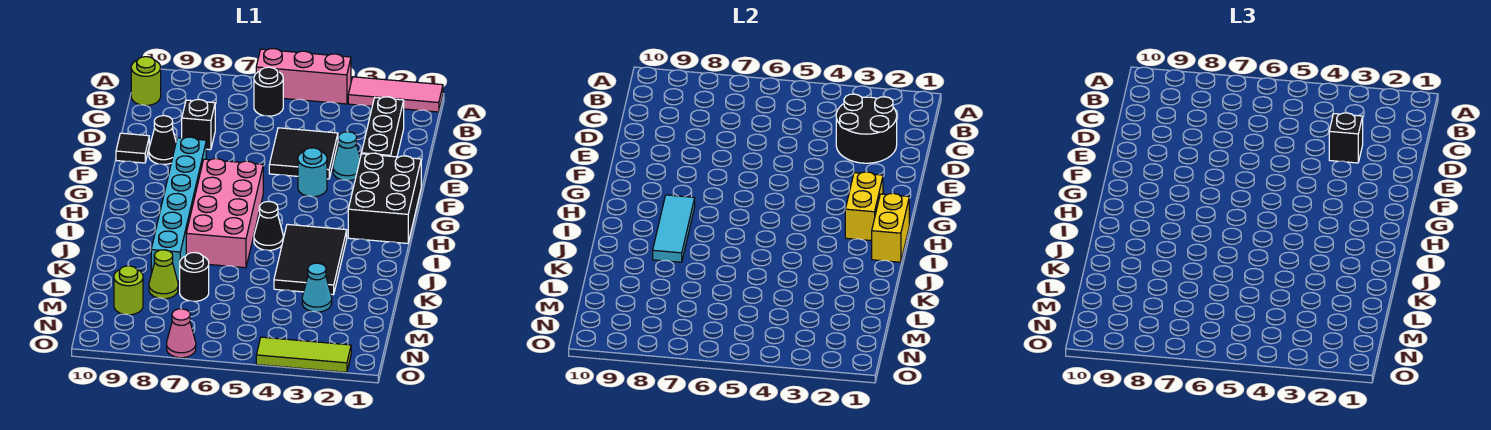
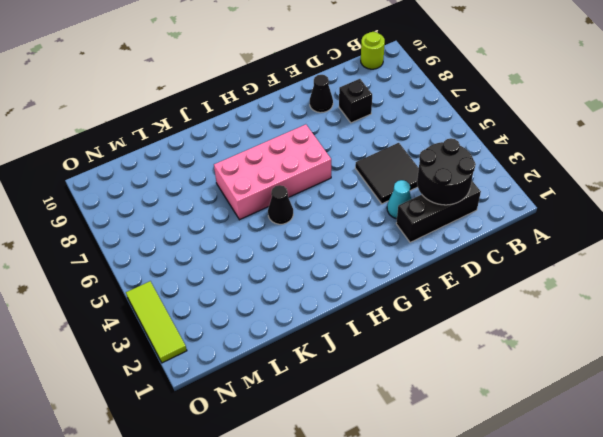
none -> pink 1x3 tile [348,77,443,112]
none -> pink 1x3 brick [256,49,351,104]
none -> black 1x1 round brick [254,67,283,116]

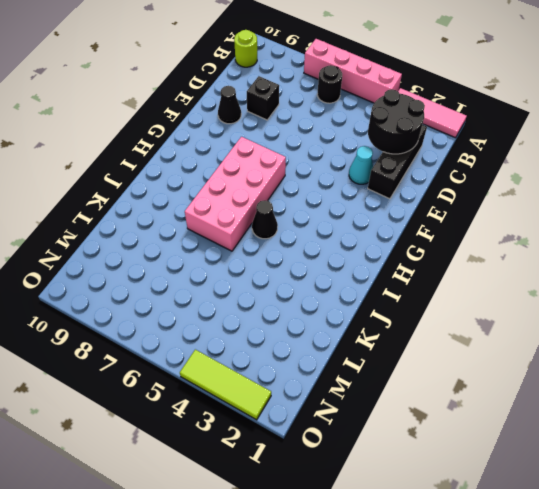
pink 1x4 brick [304,39,402,103] -> pink 1x3 brick [256,49,351,104]
none -> black 2x2 tile [269,128,338,179]
none -> black 1x1 tile [116,133,149,163]
none -> black 2x3 brick [348,153,421,243]

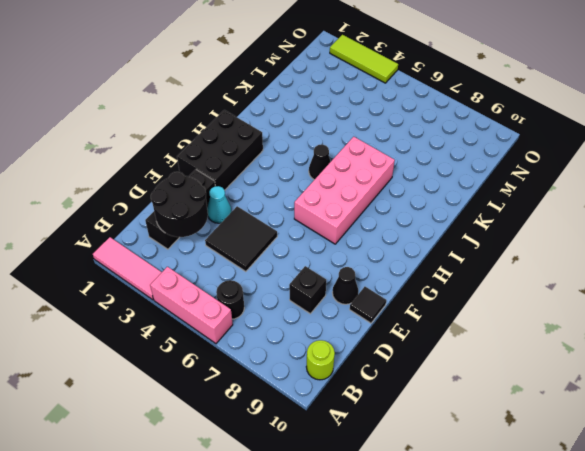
none -> cyan 1x1 round brick [298,148,327,197]
none -> cyan 1x6 brick [151,137,206,281]
none -> black 2x3 tile [274,224,347,295]

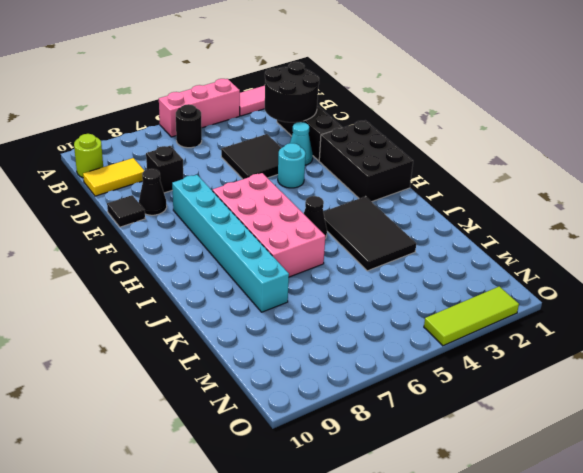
yellow 1x2 tile [83,158,144,196] -> none
none -> cyan 1x1 cone [302,263,332,312]
none -> black 1x1 round brick [180,253,209,301]
none -> lime 1x1 cone [149,250,178,299]

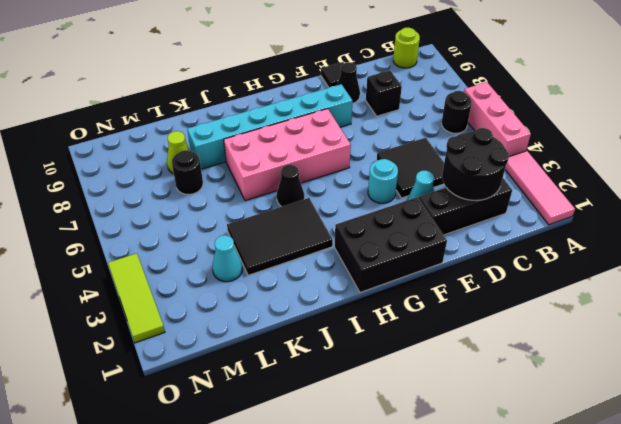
none -> lime 1x1 round brick [114,266,143,315]
none -> pink 1x1 cone [167,309,196,358]
none -> yellow 1x2 brick [845,172,883,241]

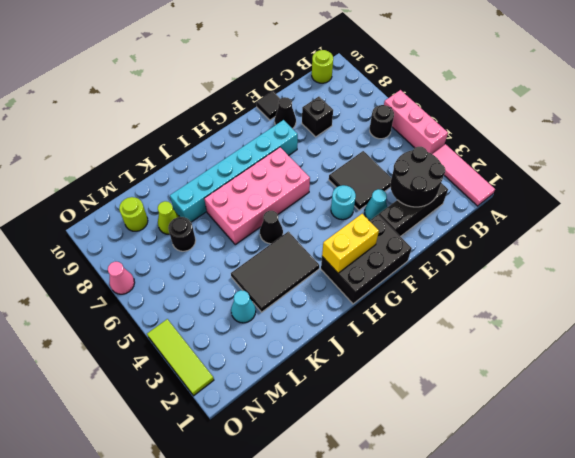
none -> yellow 1x2 brick [872,193,909,262]
none -> cyan 1x3 tile [653,195,695,262]
none -> black 1x1 brick [1329,113,1363,163]

